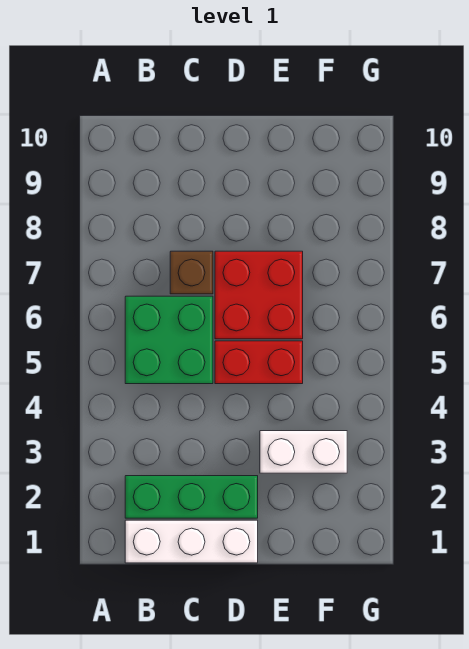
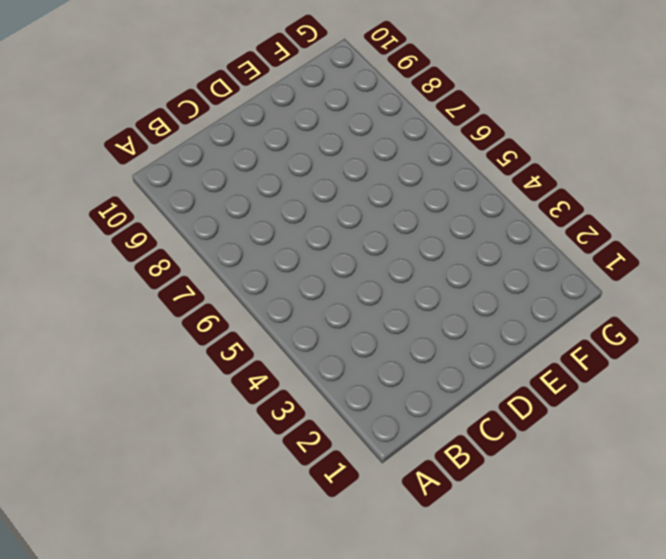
none -> white 1x3 brick [125,520,258,563]
none -> green 1x3 brick [125,476,258,518]

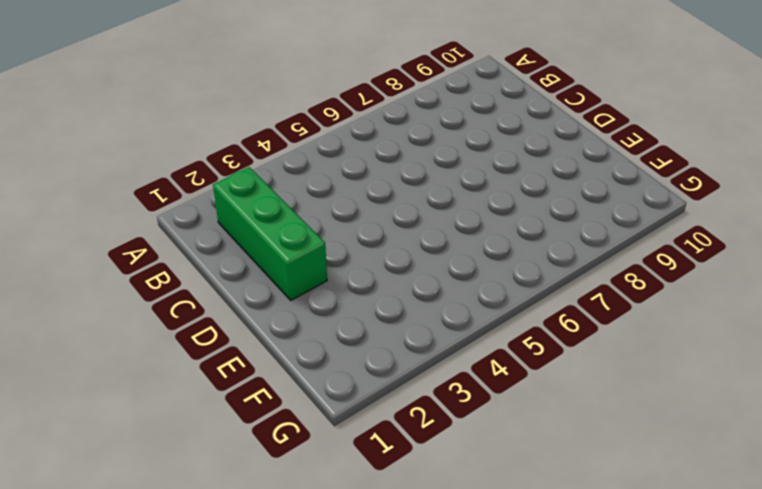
none -> white 1x3 brick [125,520,258,563]
none -> green 2x2 brick [125,296,213,384]

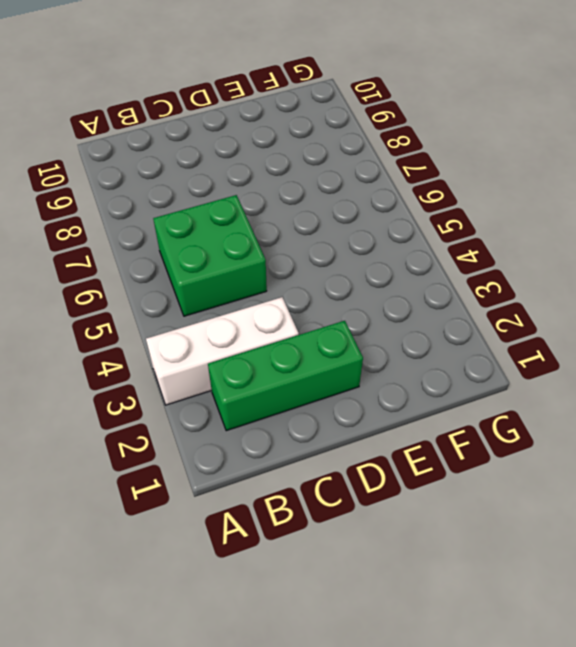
white 1x3 brick [146,297,299,405] -> white 1x3 brick moved to [125,520,258,563]
none -> brown 1x1 brick [170,251,213,294]
none -> red 1x2 brick [215,341,303,384]

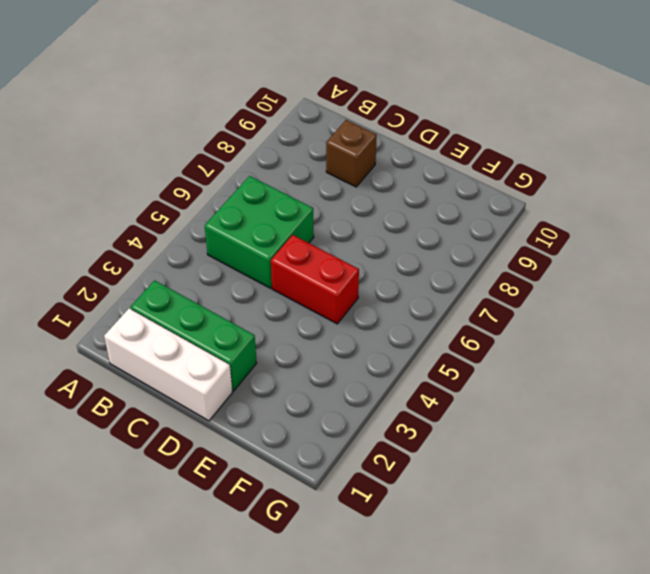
brown 1x1 brick [326,120,377,187] -> brown 1x1 brick moved to [170,251,213,294]
none -> red 2x2 brick [215,251,303,339]
none -> white 1x2 brick [260,431,347,473]

